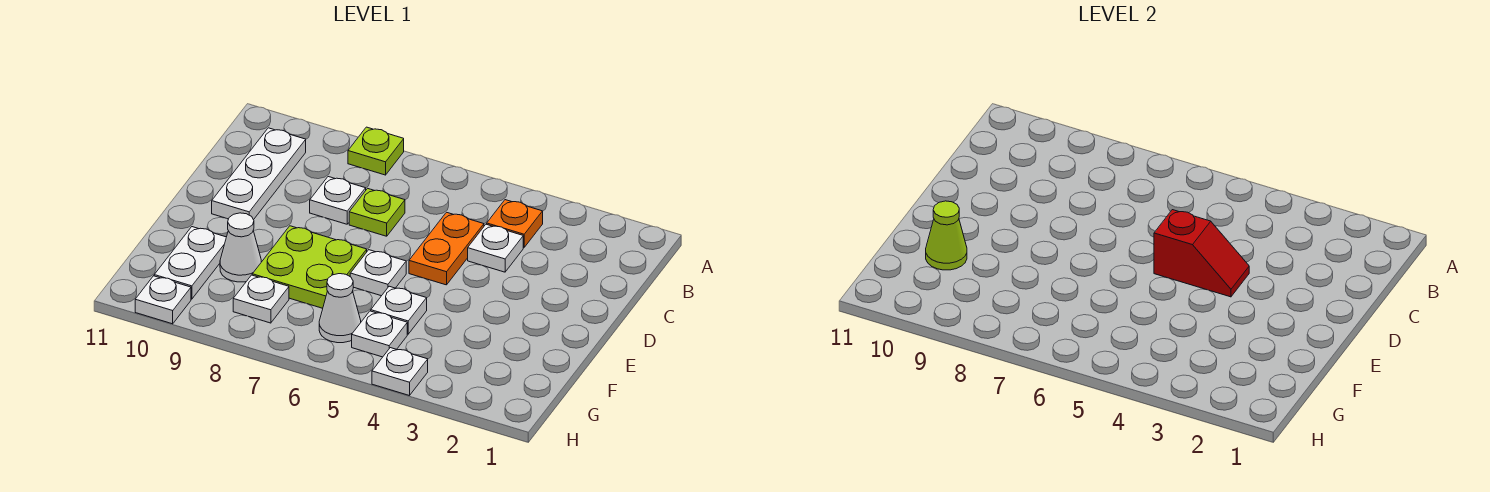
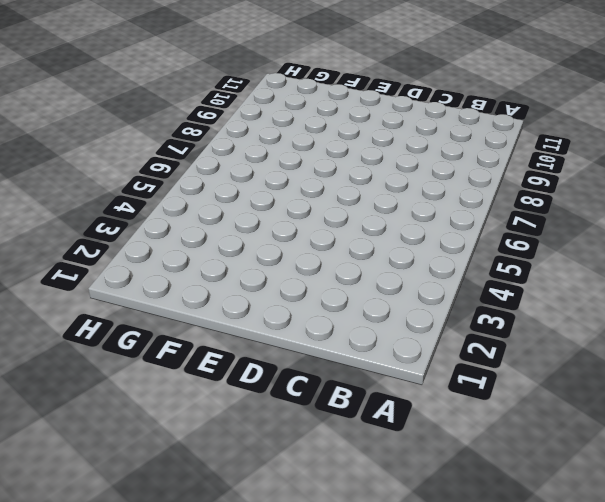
none -> lime 1x1 plate [348,127,404,175]
none -> orange 1x1 plate [487,200,543,247]
none -> white 1x3 plate [212,128,306,220]

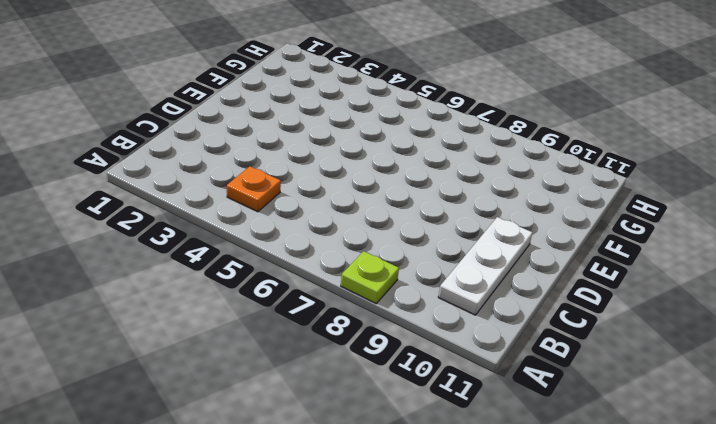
none -> white 1x1 plate [468,224,523,272]
none -> orange 1x2 plate [409,212,484,285]
none -> lime 1x1 plate [349,188,405,236]

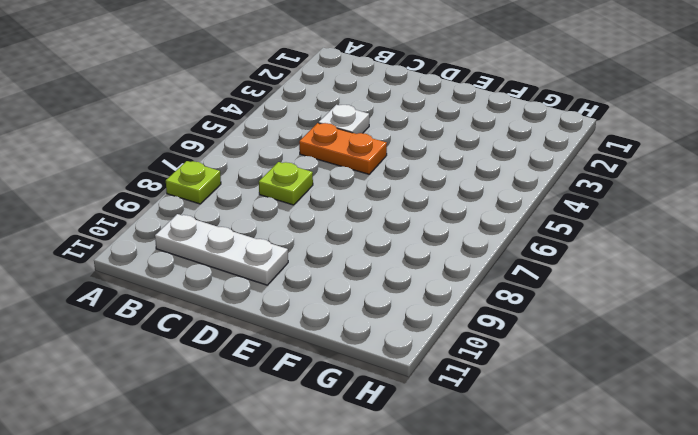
none -> orange 1x1 plate [487,200,543,247]
none -> white 1x1 plate [310,177,366,224]
none -> white 1x1 plate [350,250,406,296]

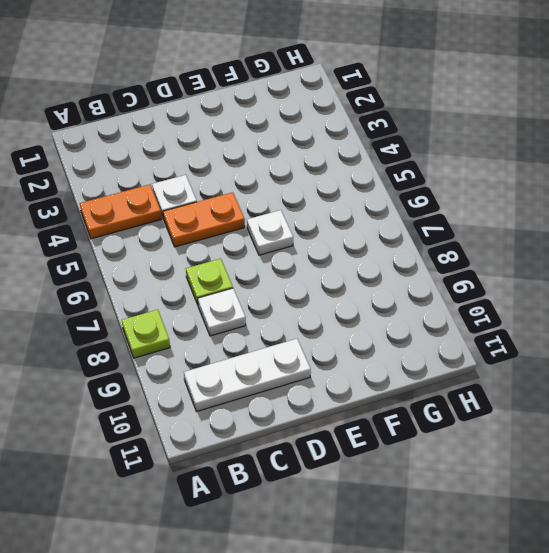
orange 1x2 plate [80,184,161,239] -> orange 1x1 plate [487,200,543,247]
none -> lime 2x2 plate [252,226,367,308]
none -> white 1x1 plate [371,286,427,334]
none -> white 1x1 cone [220,213,261,282]

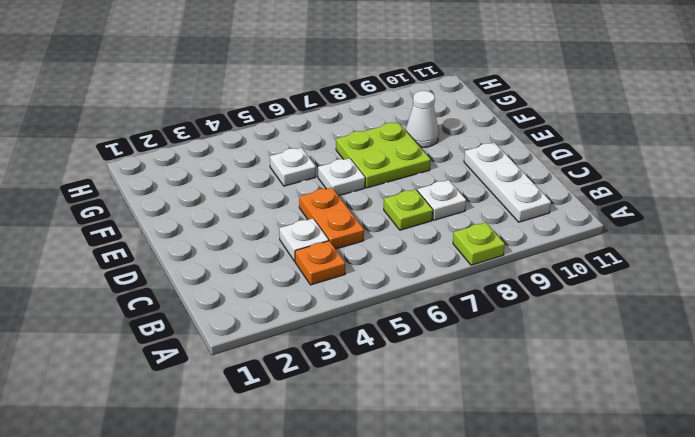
none -> white 1x2 plate [154,227,226,299]
none -> white 1x1 plate [352,311,407,357]
none -> white 1x1 cone [319,274,361,343]

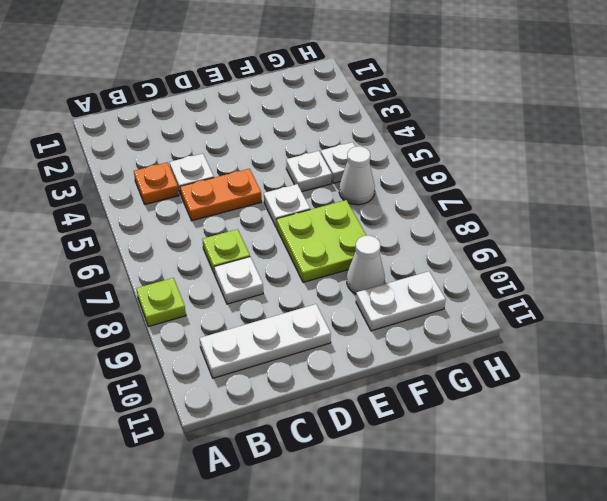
none -> white 1x1 plate [233,275,289,323]
none -> white 1x1 plate [372,348,428,396]
none -> white 1x1 plate [135,276,191,324]

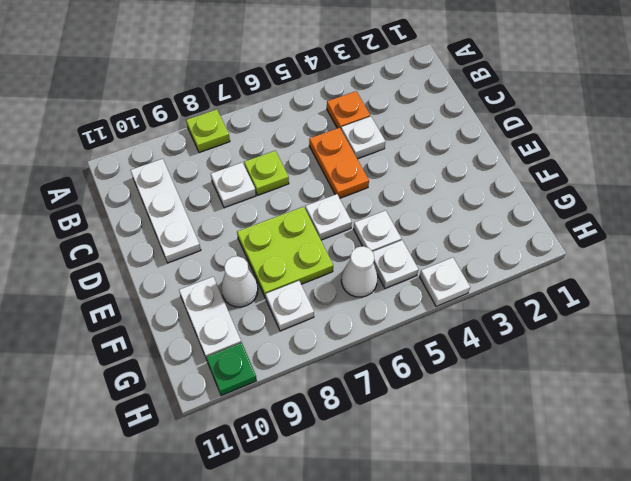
green 1x1 plate [206,343,257,396] -> white 1x1 plate [135,276,191,324]
none -> red 1x2 slope [1154,210,1249,297]
none -> lime 1x1 cone [926,201,967,270]

